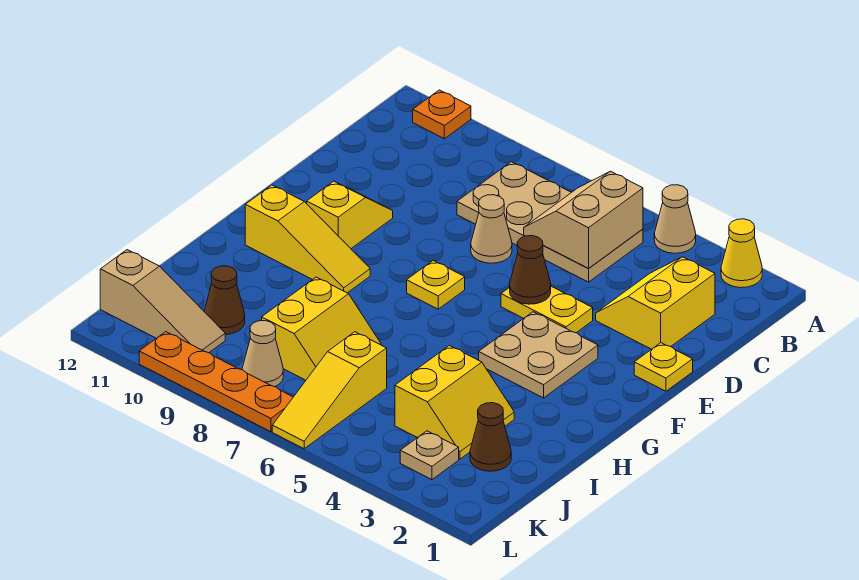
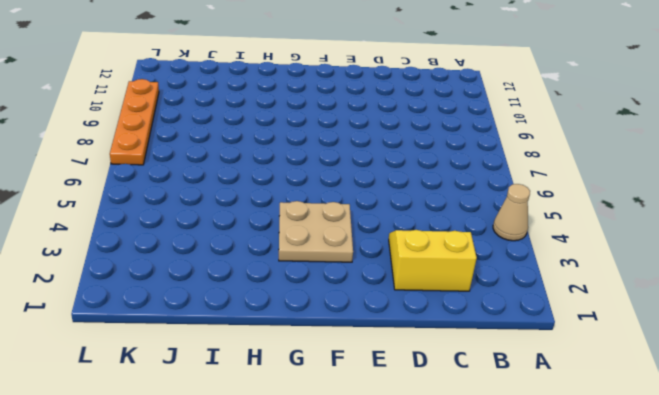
none -> yellow 1x1 cone [721,219,762,288]
none -> orange 1x1 plate [413,90,471,139]
none -> tan 2x4 plate [457,162,643,282]

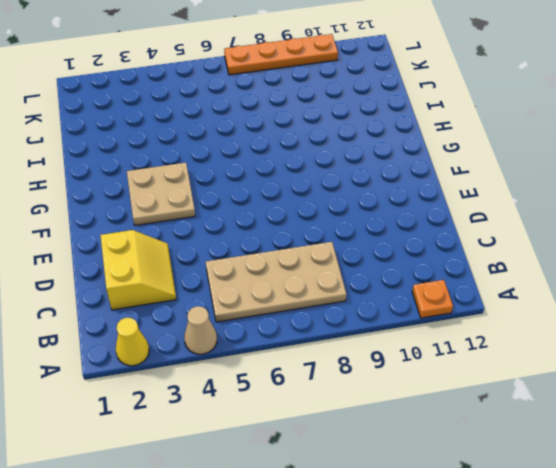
none -> tan 1x1 cone [471,195,512,263]
none -> yellow 1x1 plate [634,343,693,391]
none -> yellow 1x2 plate [501,286,593,333]

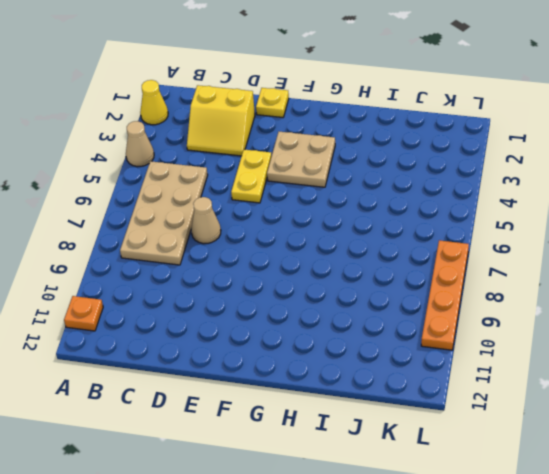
none -> yellow 1x2 slope [307,181,393,248]
none -> yellow 1x1 plate [407,261,465,309]
none -> yellow 1x3 slope [245,185,370,293]

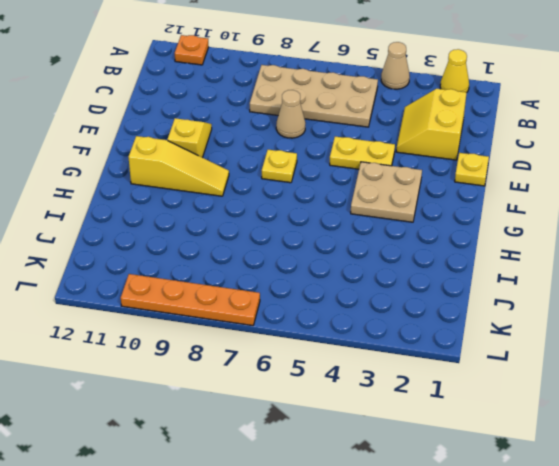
none -> yellow 2x2 slope [395,346,514,459]
none -> yellow 2x2 slope [262,277,381,380]
none -> brown 1x1 cone [470,403,511,471]

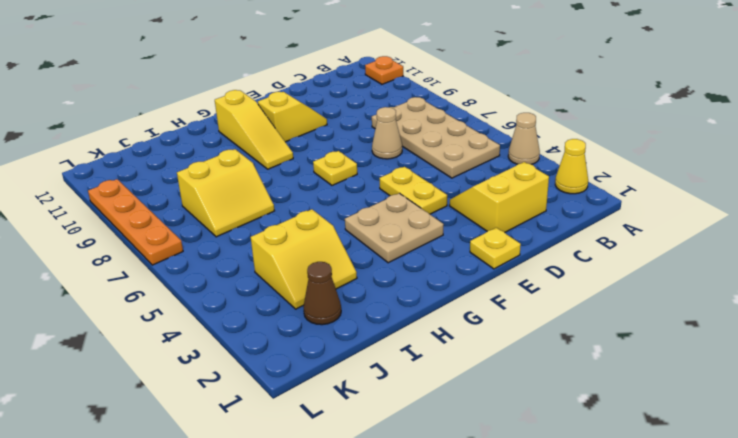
none -> yellow 1x3 slope [272,332,387,449]
none -> brown 1x1 cone [204,266,245,334]
none -> tan 1x1 plate [400,431,459,480]

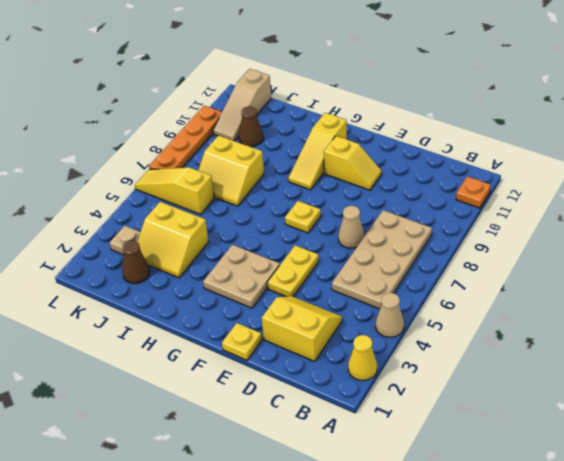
none -> tan 1x1 cone [242,321,283,387]
none -> tan 2x2 slope [524,171,643,269]
none -> brown 1x1 cone [510,236,551,304]

